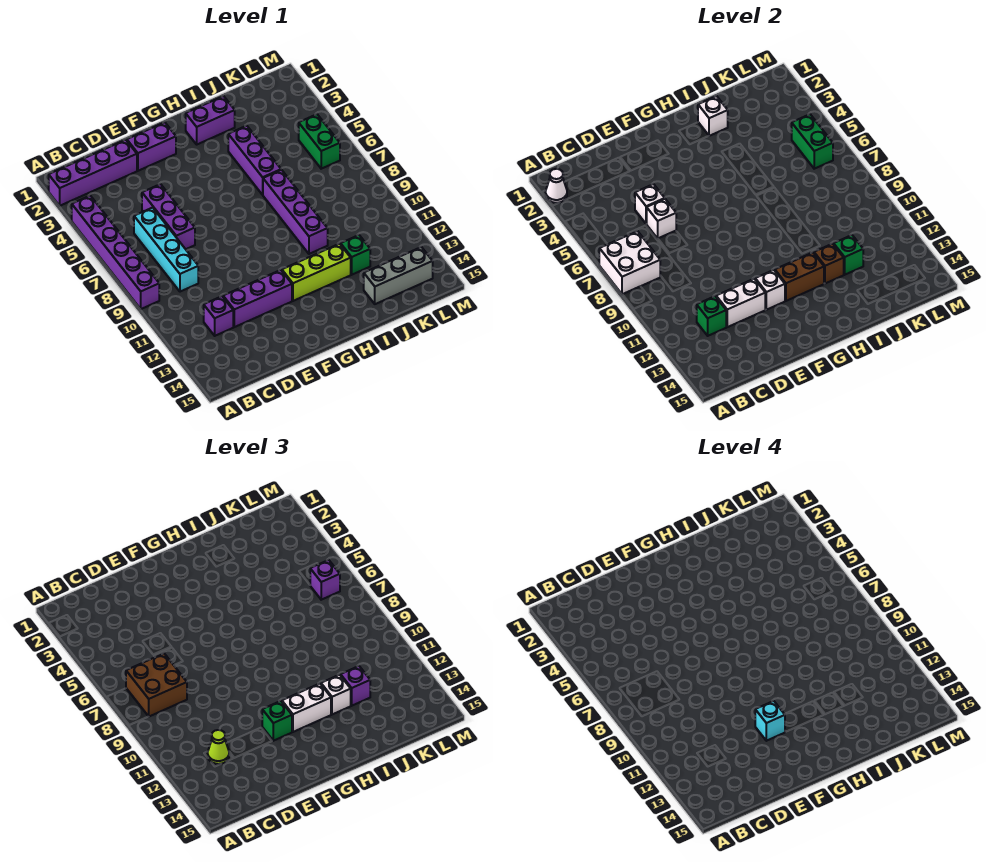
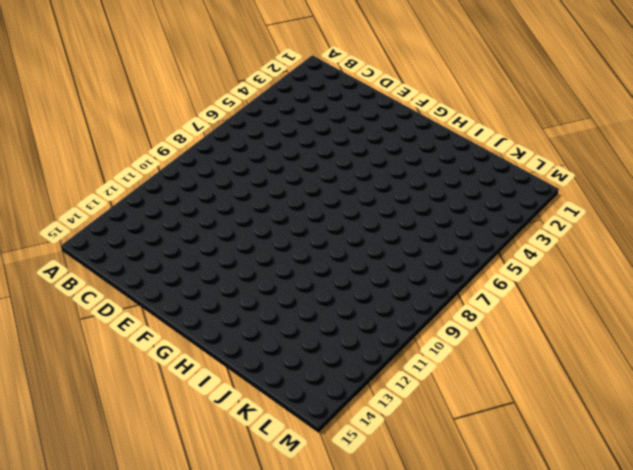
none -> purple 1x4 brick [49,140,137,206]
none -> purple 1x6 brick [72,196,159,309]
none -> cyan 1x4 brick [134,208,198,292]
none -> purple 1x1 brick [204,296,233,336]

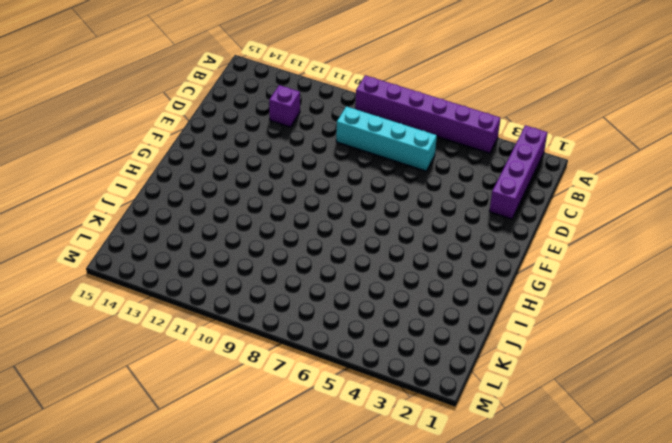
none -> purple 1x3 brick [142,184,195,249]
none -> purple 1x3 brick [223,270,292,327]
none -> purple 1x2 brick [127,122,176,171]
none -> lime 1x3 brick [282,244,351,301]

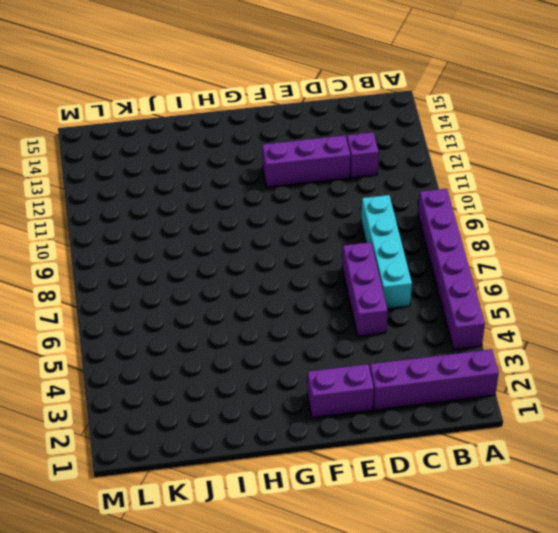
none -> lime 1x3 brick [282,244,351,301]
none -> purple 1x2 brick [186,96,235,144]
none -> purple 1x3 brick [228,126,281,195]
none -> purple 1x4 brick [263,170,328,254]

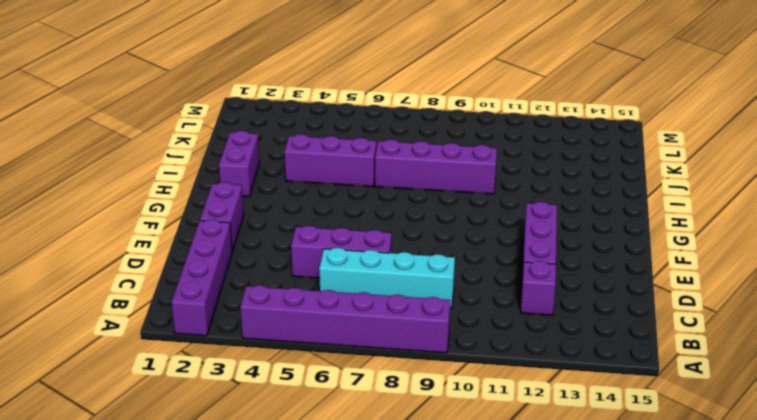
none -> lime 1x3 brick [282,244,351,301]
none -> green 1x1 brick [341,235,370,275]
none -> grey 1x3 brick [364,247,433,304]
none -> green 1x2 brick [299,114,340,169]

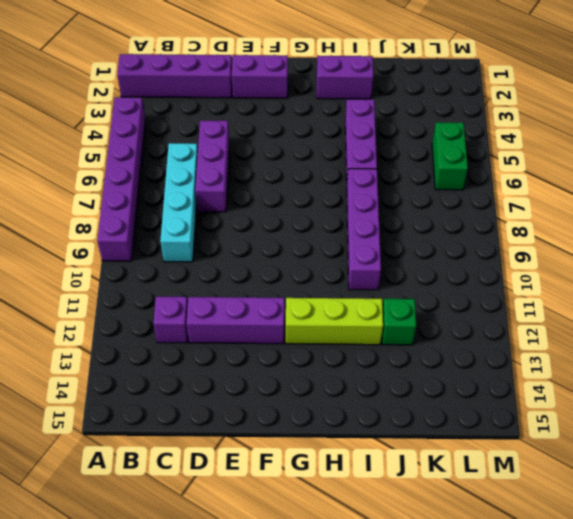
none -> grey 1x3 brick [364,247,433,304]
none -> white 1x1 cone [546,169,567,203]
none -> white 2x2 brick [599,231,660,295]
none -> green 1x1 brick [697,296,726,336]

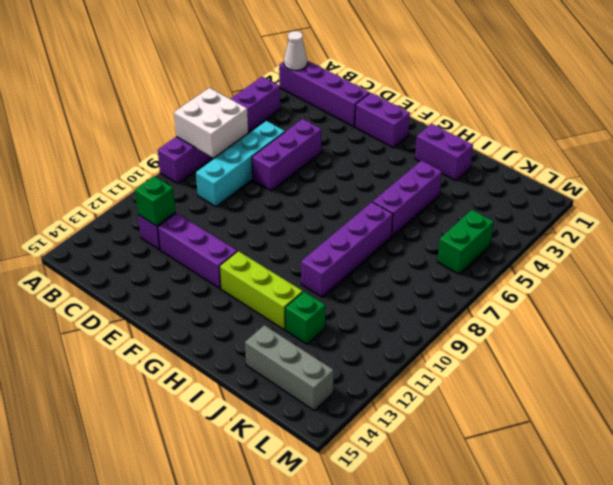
none -> white 1x1 brick [635,184,665,224]
none -> white 1x1 brick [647,199,676,238]
none -> white 1x2 brick [716,279,765,327]
none -> white 1x1 brick [755,270,785,310]

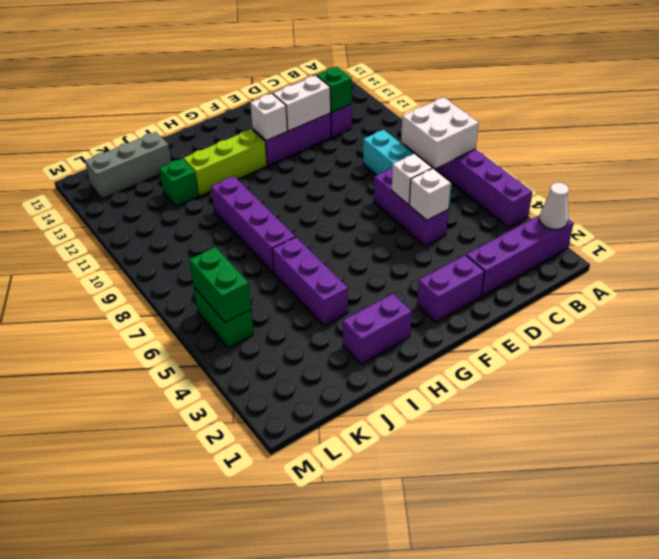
none -> brown 1x2 brick [775,253,824,301]
none -> white 1x1 brick [698,96,728,136]
none -> brown 1x1 brick [814,244,844,283]
none -> green 1x1 brick [834,235,863,275]

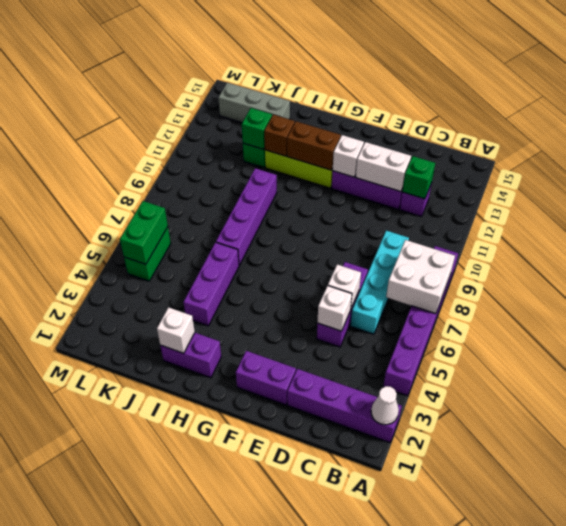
none -> brown 2x2 brick [126,654,187,716]
none -> lime 1x1 cone [208,730,229,764]
none -> green 1x1 brick [262,701,292,741]
none -> white 1x2 brick [282,684,331,732]

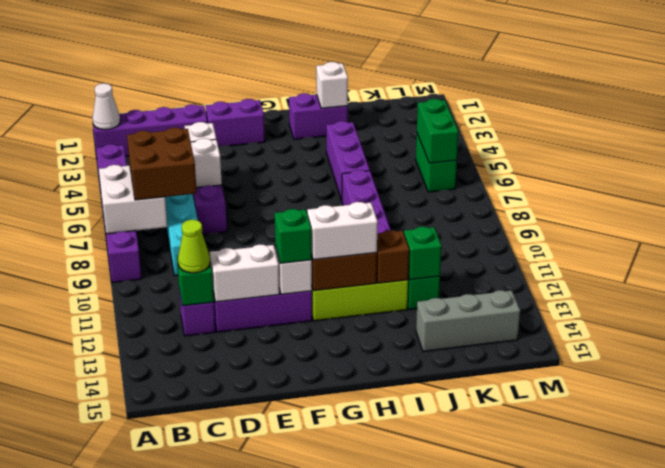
none -> white 1x1 brick [321,675,351,714]
none -> purple 1x1 brick [341,666,370,706]
none -> purple 1x1 brick [310,560,340,600]
none -> cyan 1x1 brick [755,701,785,741]

